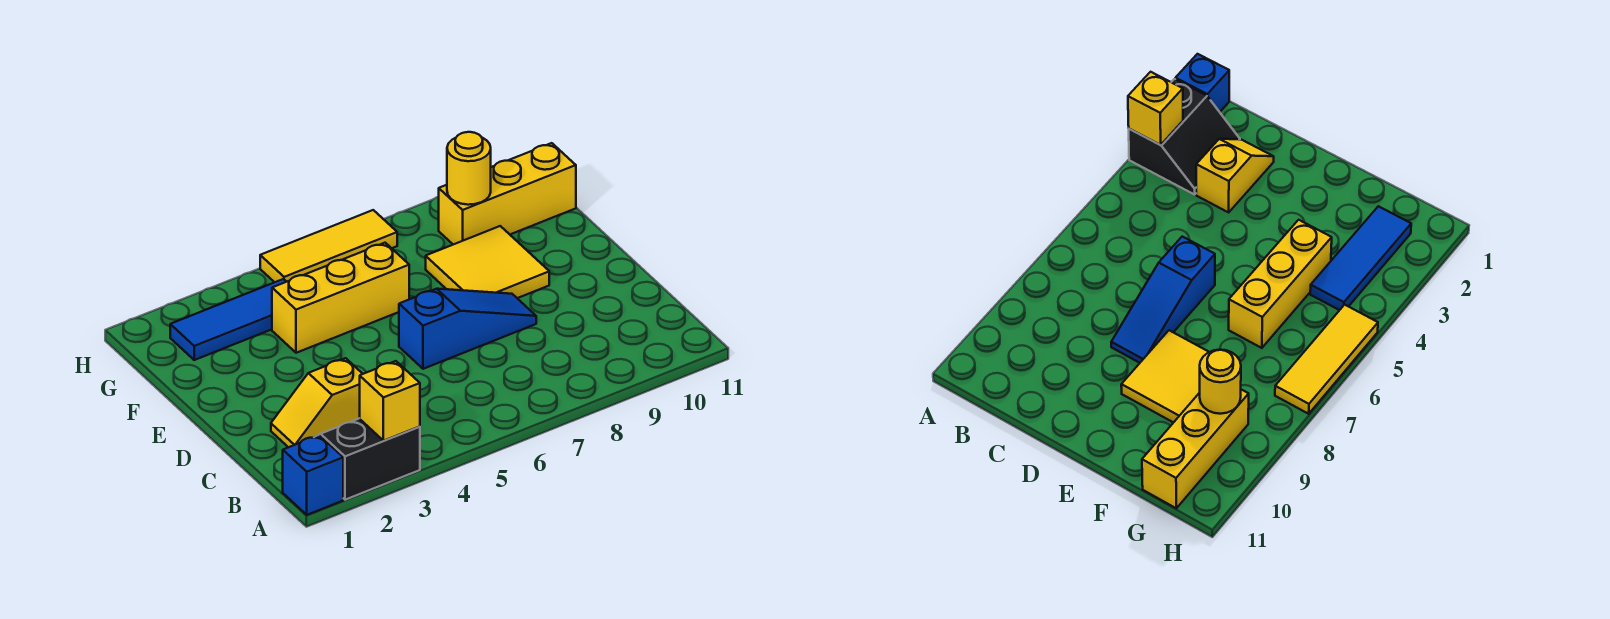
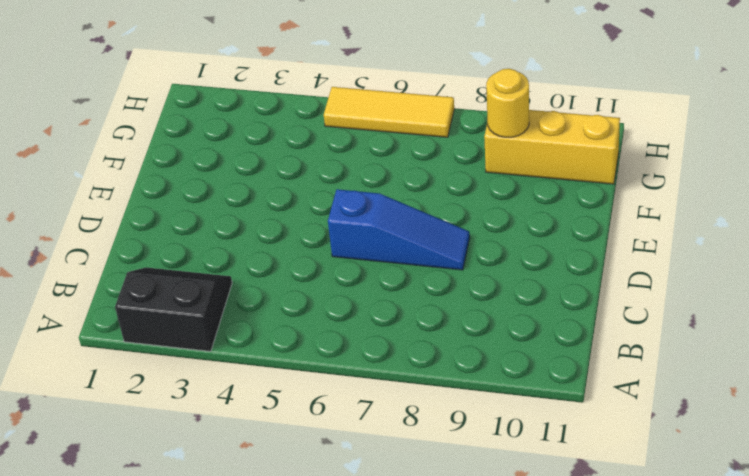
none -> blue 1x1 brick [283,435,343,515]
none -> yellow 1x2 slope [271,358,362,447]

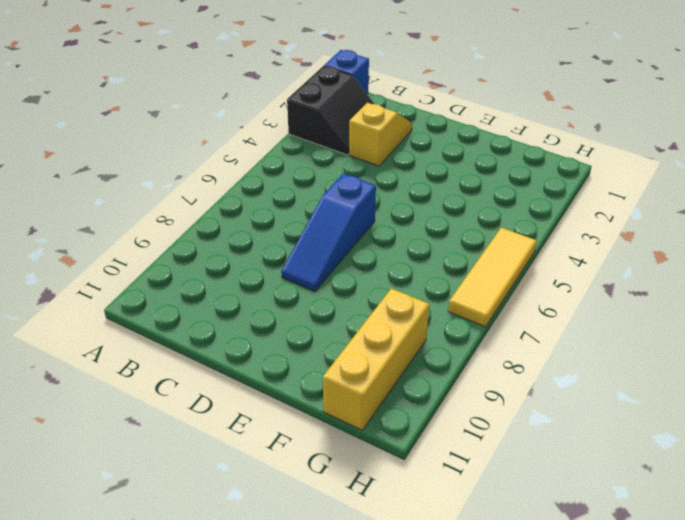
none -> yellow 2x2 tile [426,226,549,298]
none -> yellow 1x3 brick [272,243,409,353]

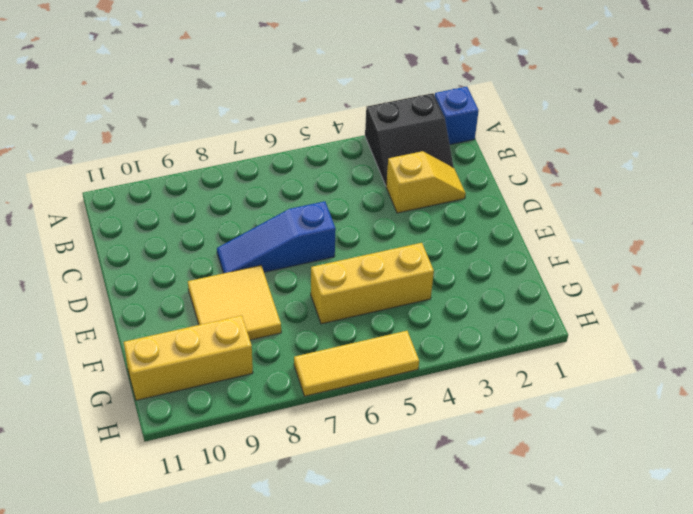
none -> blue 1x3 tile [170,279,286,360]
none -> yellow 1x1 brick [360,361,420,441]

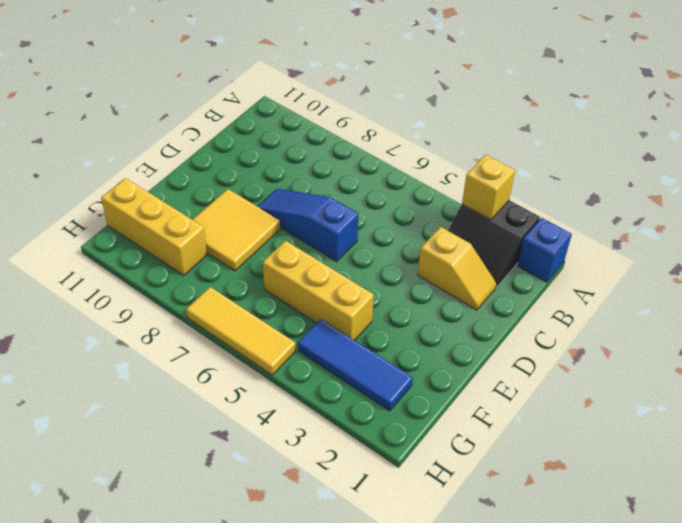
none -> yellow 1x1 round brick [447,132,491,205]

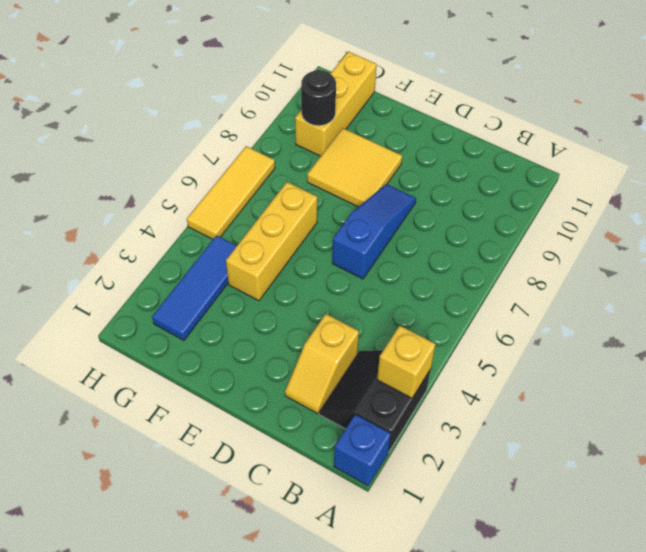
black 1x1 round brick [301,70,336,126] -> yellow 1x1 round brick [447,132,491,205]

